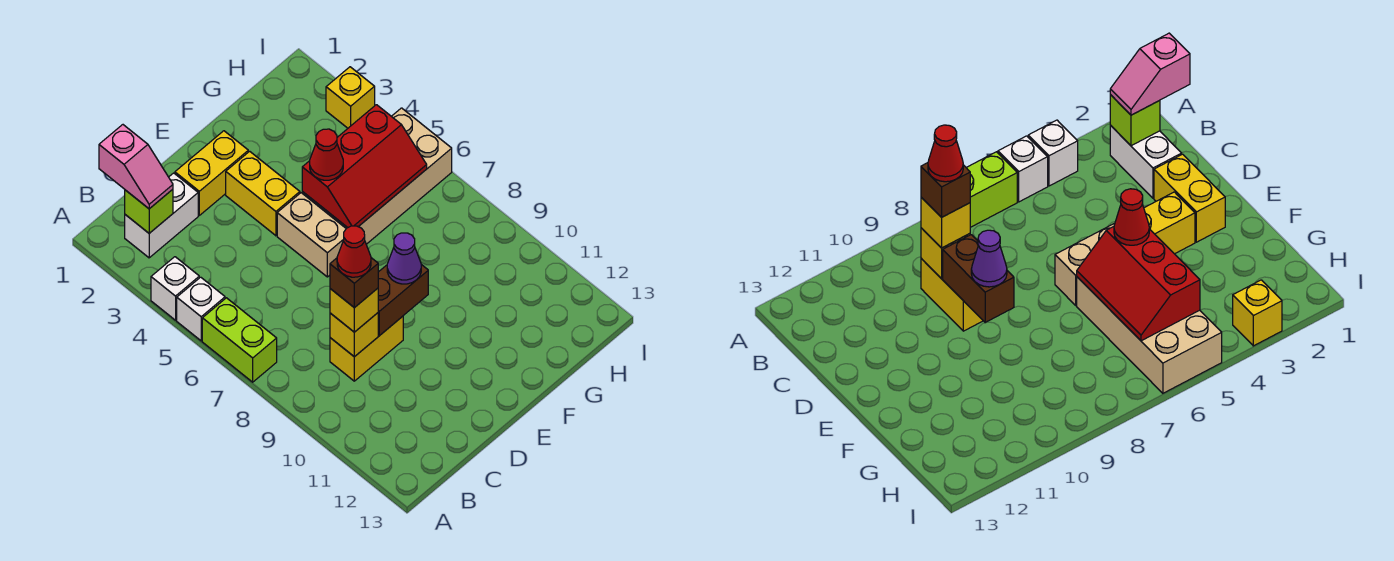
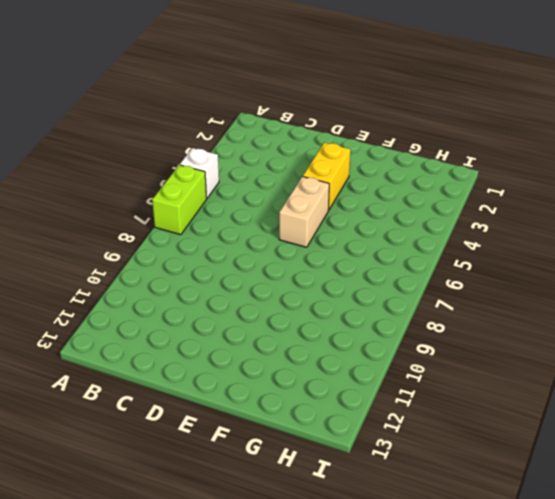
none -> white 1x1 brick [151,257,199,320]
none -> white 1x2 brick [125,173,198,258]
none -> yellow 1x2 brick [330,316,403,381]

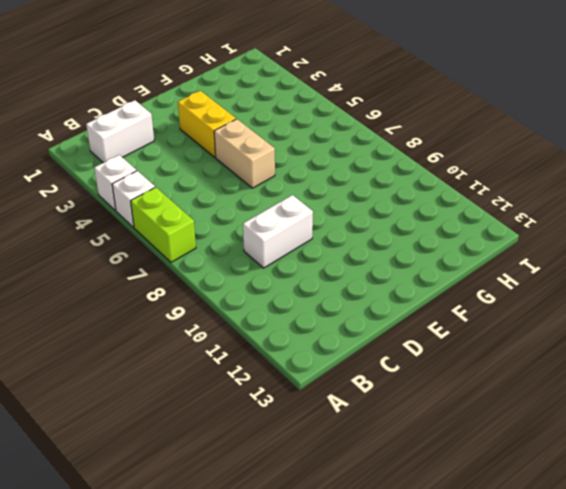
white 1x2 brick [243,195,313,268] -> yellow 1x2 brick [330,316,403,381]
none -> yellow 1x2 brick [175,131,248,215]
none -> tan 2x4 brick [302,108,452,244]
none -> yellow 1x1 brick [326,67,375,128]

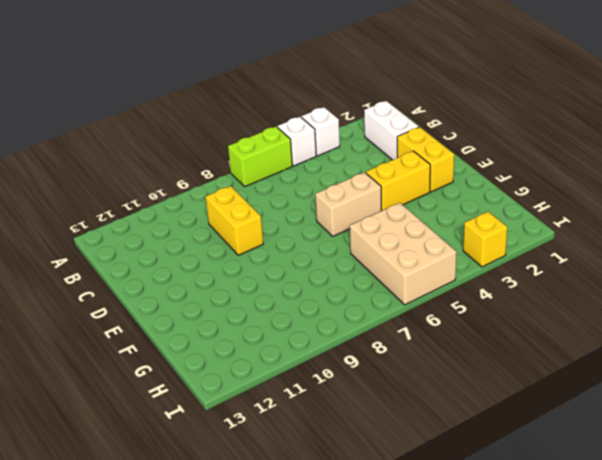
tan 2x3 brick [350,203,456,305] -> tan 2x4 brick [302,108,452,244]
none -> lime 1x1 brick [125,189,173,233]
none -> yellow 1x1 brick [330,313,378,357]
none -> brown 1x2 brick [378,264,428,335]

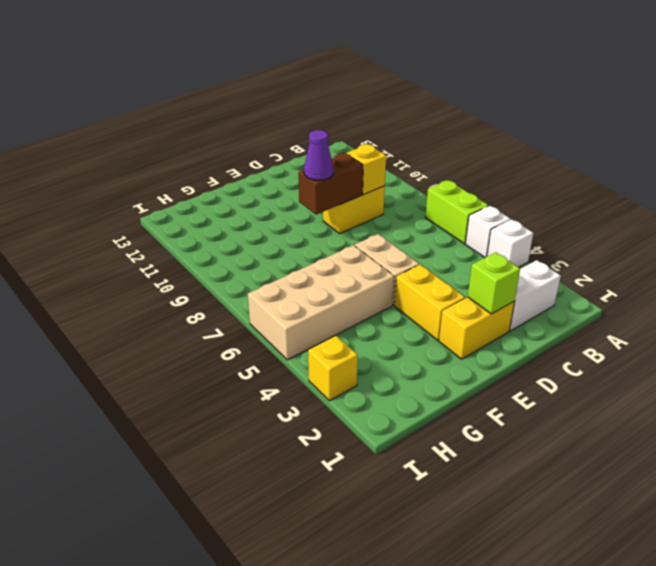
lime 1x1 brick [468,252,520,314] -> lime 1x1 brick moved to [125,189,173,233]
none -> red 2x3 slope [302,105,427,228]
none -> pink 1x2 slope [99,125,173,209]
none -> yellow 1x1 brick [330,288,378,332]

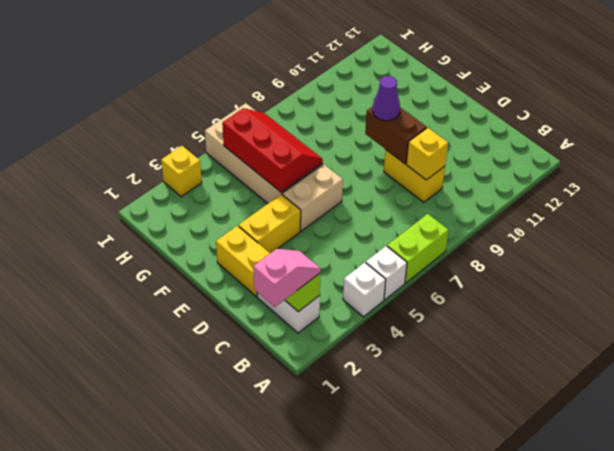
none -> yellow 1x1 brick [330,288,378,332]
none -> red 1x1 cone [310,129,343,180]
none -> brown 1x1 brick [330,258,378,308]

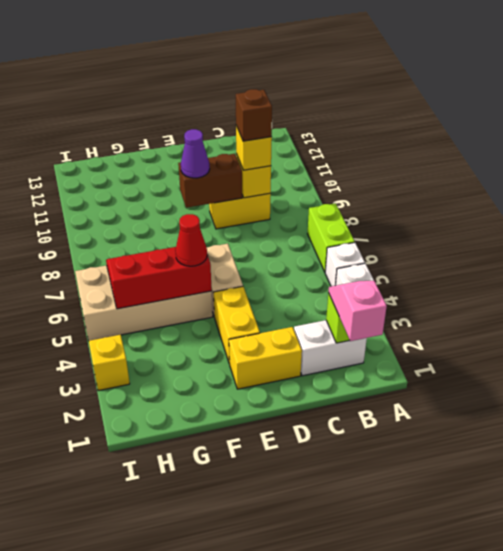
none -> red 1x1 cone [337,226,371,277]

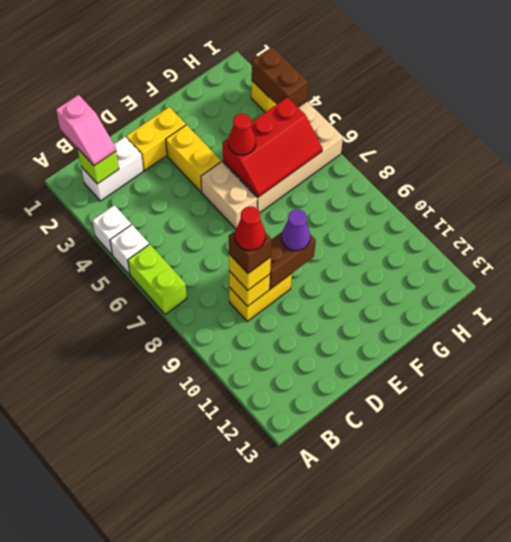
brown 1x2 brick [252,47,308,107] -> none

